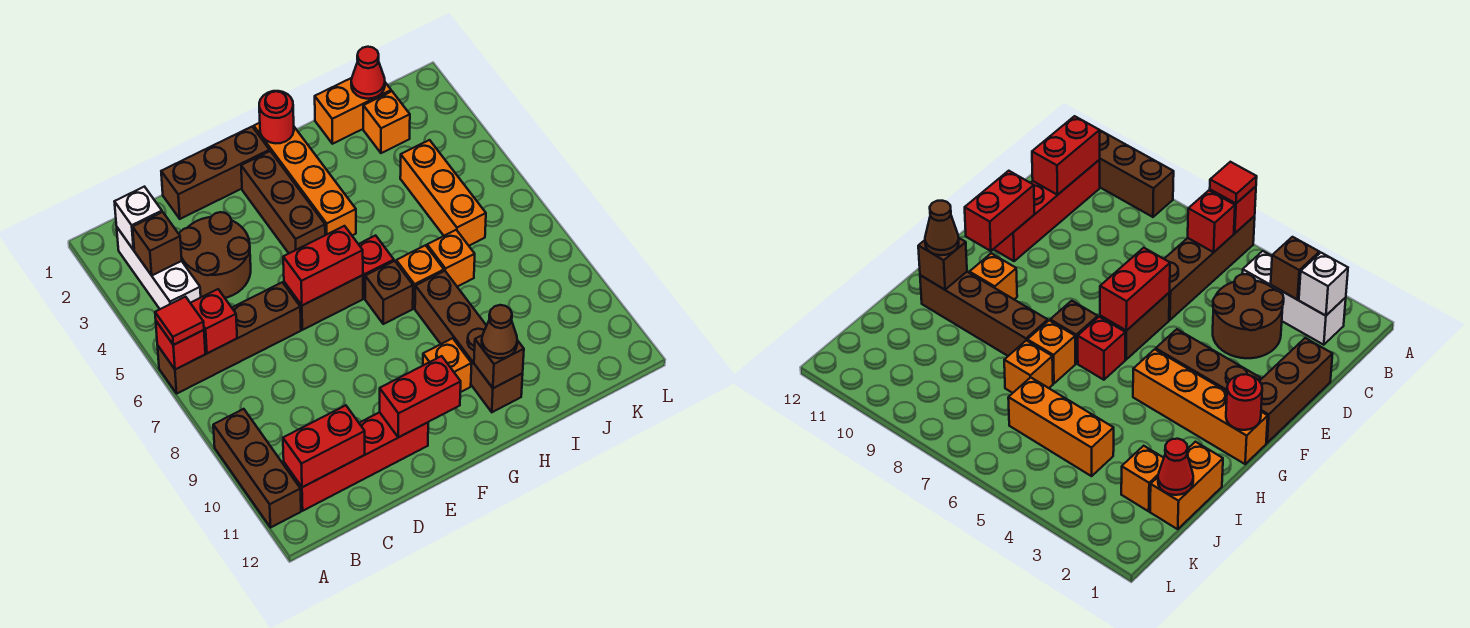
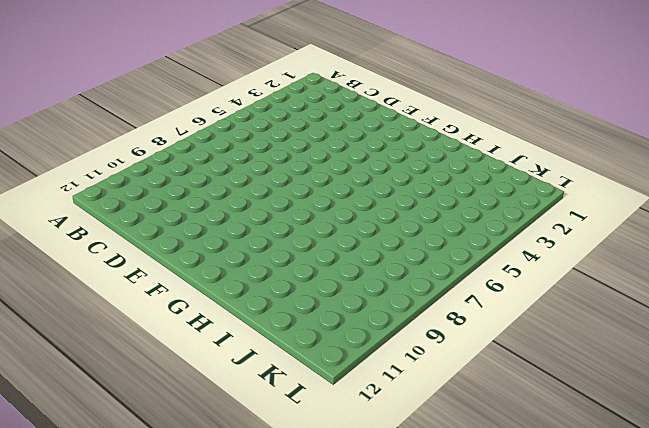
none -> brown 1x4 brick [157,282,301,393]
none -> brown 1x3 brick [213,409,301,528]
none -> white 1x3 brick [117,228,201,309]
none -> red 1x4 brick [284,412,428,511]

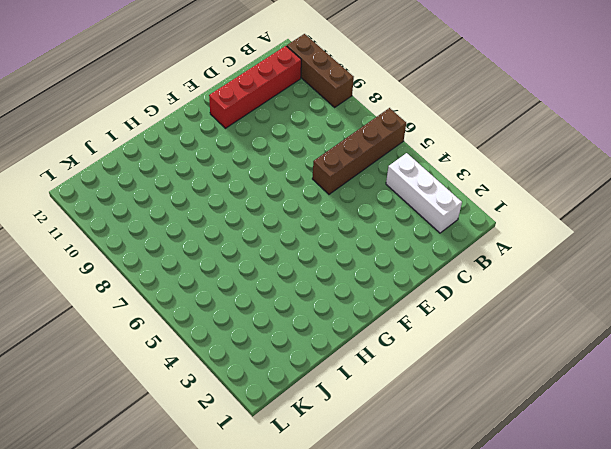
none -> brown 2x2 round brick [179,212,251,298]
none -> brown 1x3 brick [161,127,270,219]
none -> brown 1x2 brick [284,275,363,330]
none -> brown 1x3 brick [241,151,325,253]

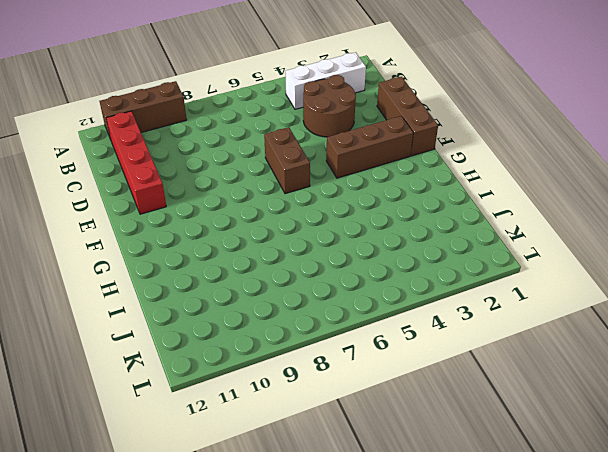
none -> brown 1x4 brick [157,282,301,393]
none -> orange 1x4 brick [254,123,356,235]
none -> red 1x1 brick [359,235,394,299]
none -> brown 1x1 brick [365,261,413,324]

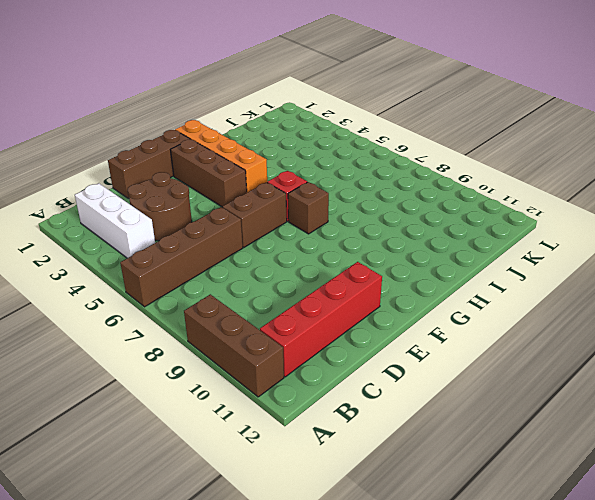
none -> orange 1x1 brick [423,338,472,392]
none -> orange 1x1 brick [396,245,444,308]
none -> brown 1x4 brick [415,271,523,412]
none -> orange 1x2 brick [315,78,391,144]

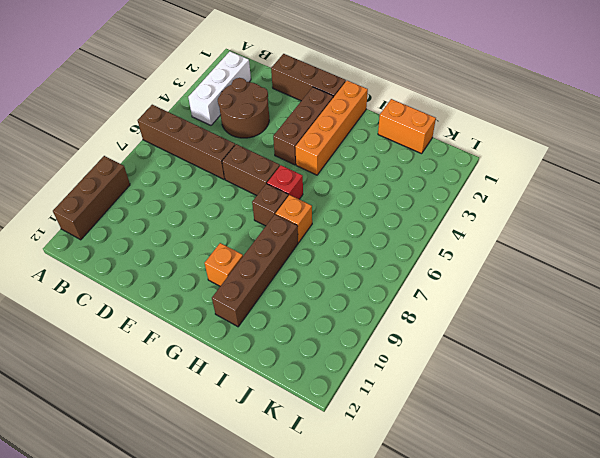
none -> red 1x4 brick [284,412,428,511]
none -> orange 1x1 brick [427,230,475,287]
none -> orange 1x1 brick [363,91,410,153]
none -> orange 1x3 brick [400,140,486,246]

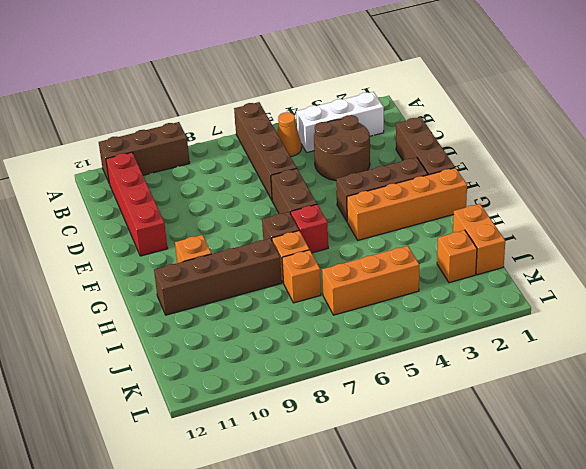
orange 1x1 cone [277,112,301,157] -> none
none -> red 1x1 brick [156,321,205,369]
none -> white 1x1 brick [114,187,162,250]
none -> brown 1x1 brick [133,212,182,275]
none -> red 1x1 brick [191,289,237,353]

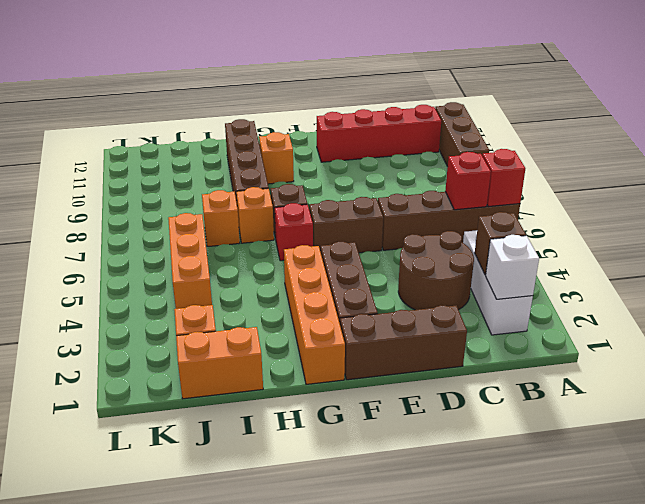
none -> red 1x2 brick [283,405,365,487]
none -> red 1x2 brick [283,226,363,305]
none -> red 1x2 brick [380,356,461,437]
none -> red 1x1 round brick [259,91,294,143]

